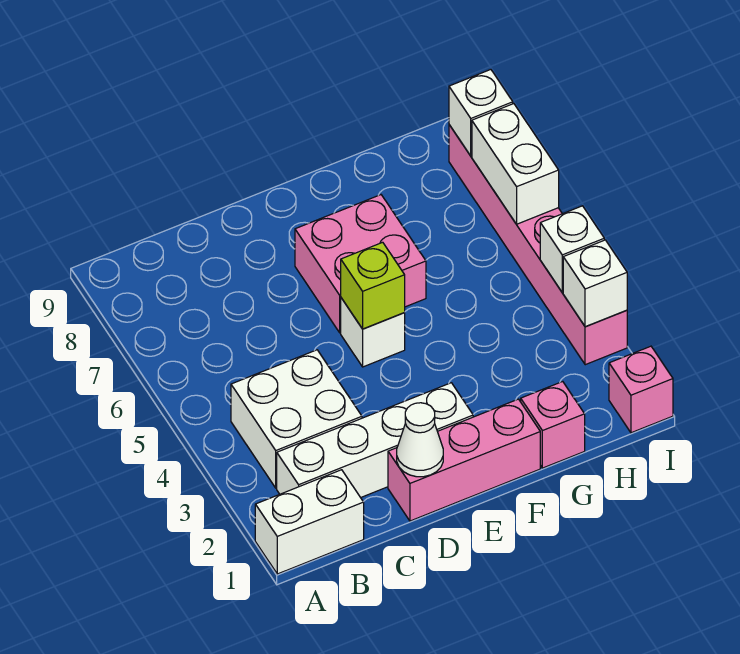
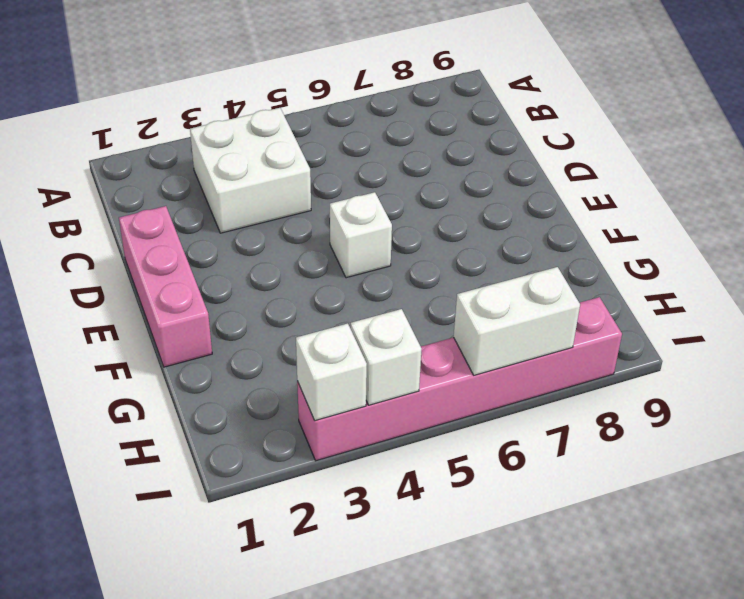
none -> white 1x2 brick [255,470,364,574]
none -> white 1x4 brick [277,383,473,498]
none -> pink 2x2 brick [295,195,426,333]

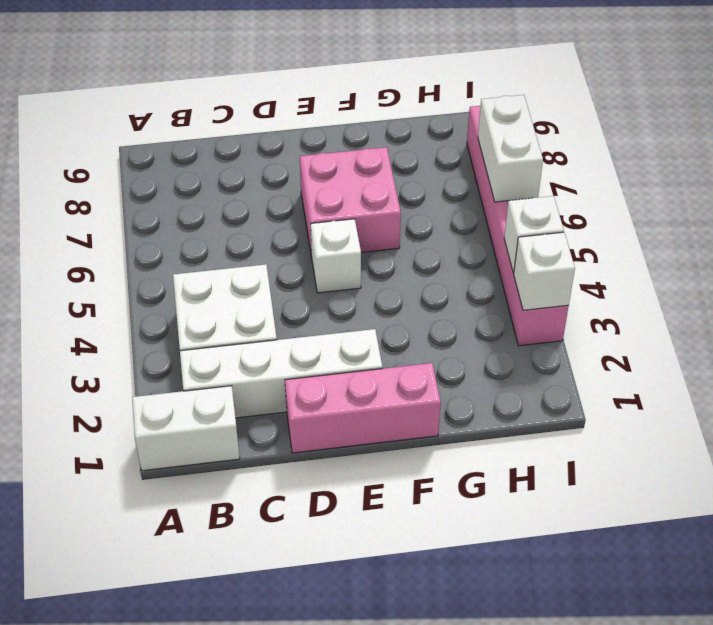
none -> pink 1x1 brick [521,382,585,468]
none -> pink 1x1 brick [609,346,673,433]
none -> white 1x1 cone [397,403,443,477]

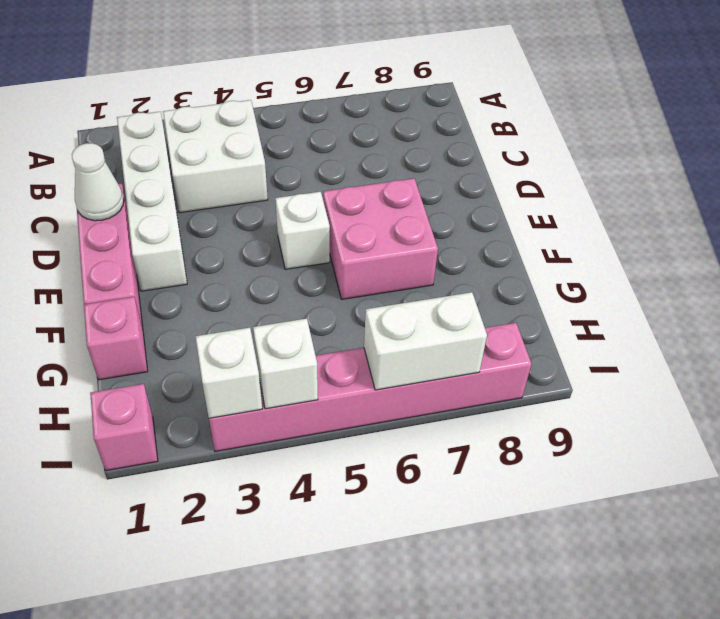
none -> white 1x2 brick [255,470,364,574]
none -> lime 1x1 brick [341,242,405,329]
none -> white 1x1 brick [449,70,513,156]

